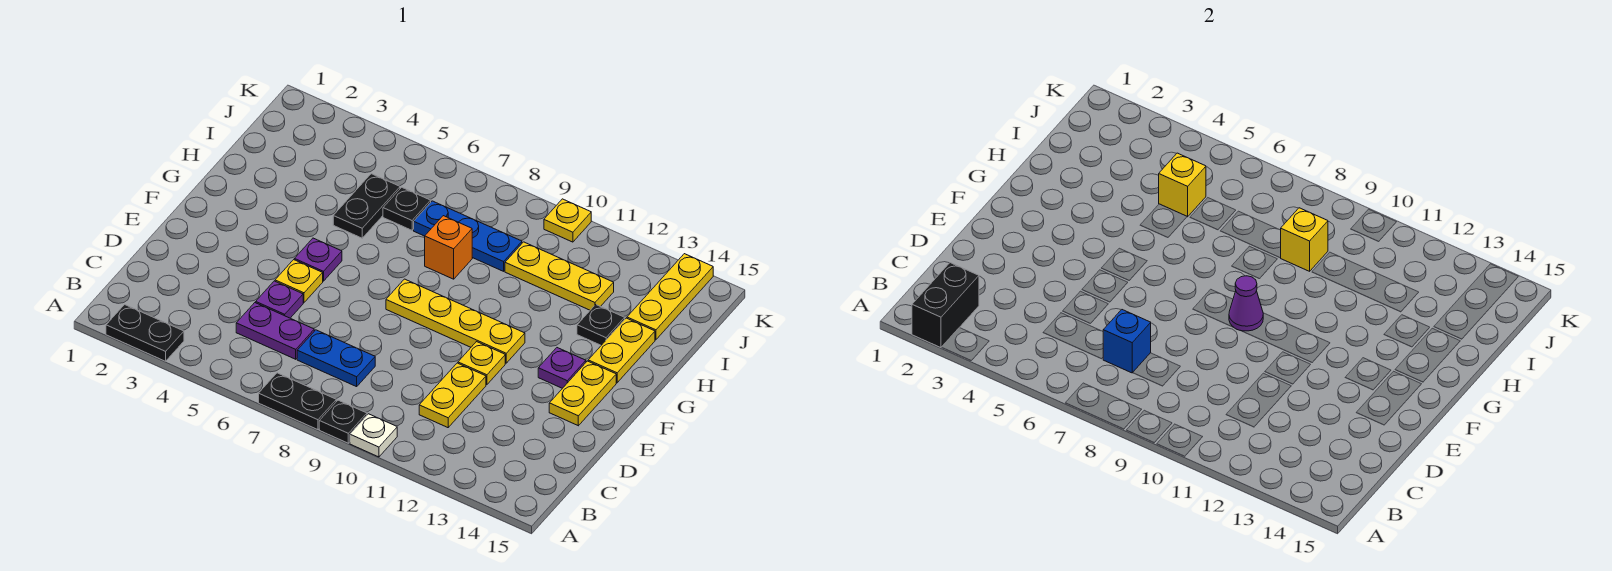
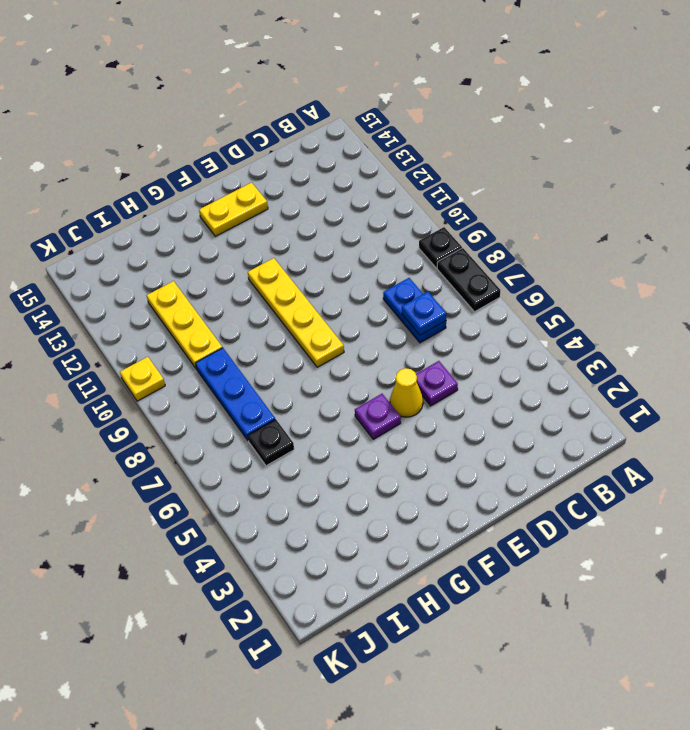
blue 1x1 plate [402,292,446,335] -> blue 1x1 brick [1103,310,1151,373]
yellow 1x1 cone [390,368,423,417] -> yellow 1x1 plate [275,260,323,303]
none -> black 1x2 plate [106,305,184,361]
none -> white 1x1 plate [350,414,397,457]
none -> purple 1x2 plate [236,303,314,359]

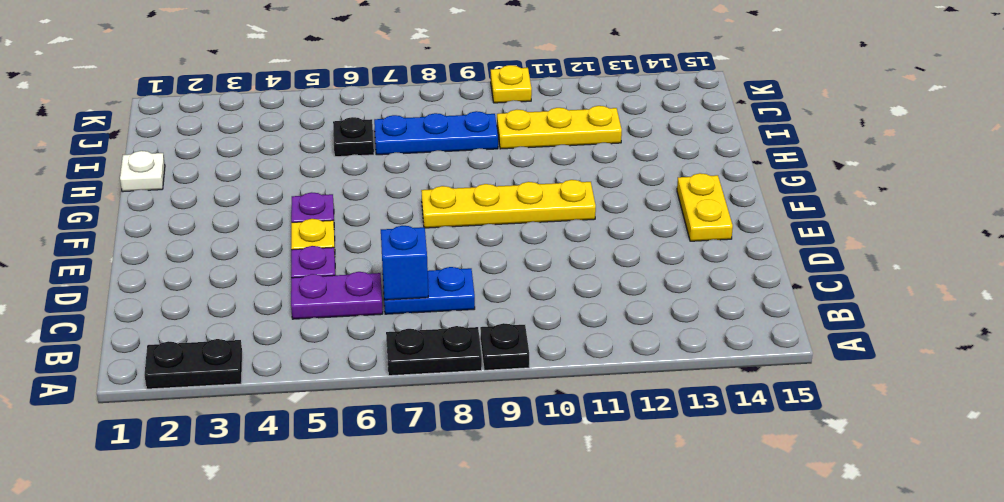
white 1x1 plate [120,151,165,192] -> white 1x1 plate moved to [350,414,397,457]
none -> yellow 1x2 plate [419,363,486,428]
none -> yellow 1x1 plate [458,342,505,385]
none -> purple 1x1 plate [538,348,586,388]

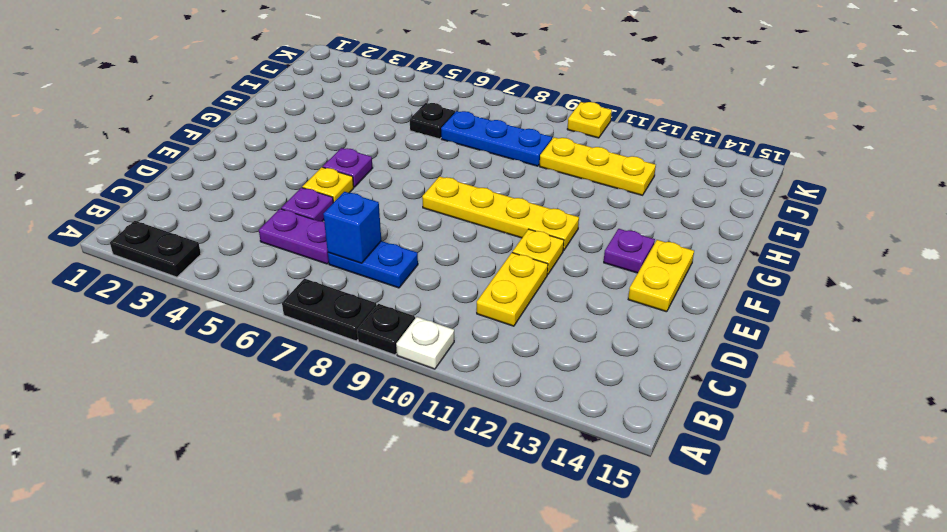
none -> yellow 1x2 plate [588,318,655,383]
none -> black 1x2 plate [333,174,400,238]
none -> orange 1x1 brick [425,216,472,279]

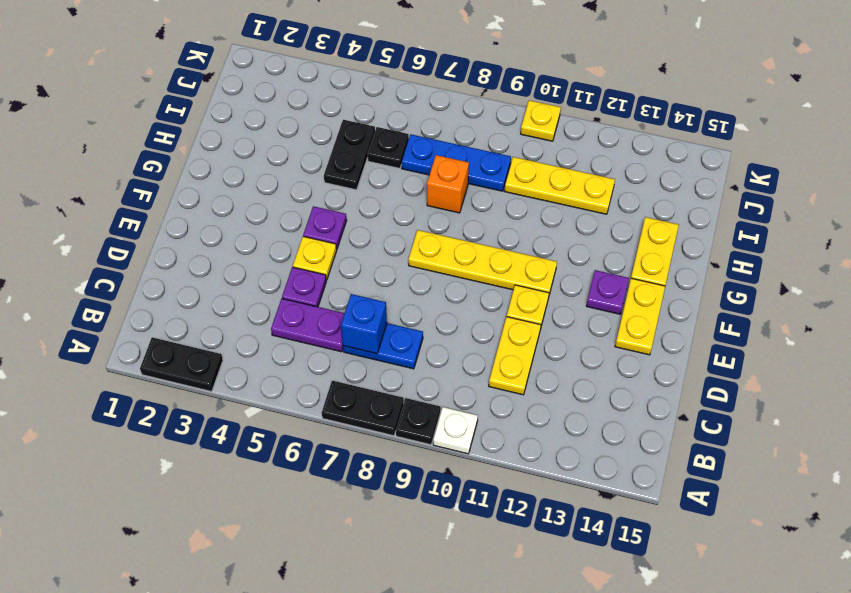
none -> black 1x1 plate [577,305,625,345]
none -> yellow 1x3 plate [627,254,713,340]
none -> black 1x2 brick [912,263,979,348]

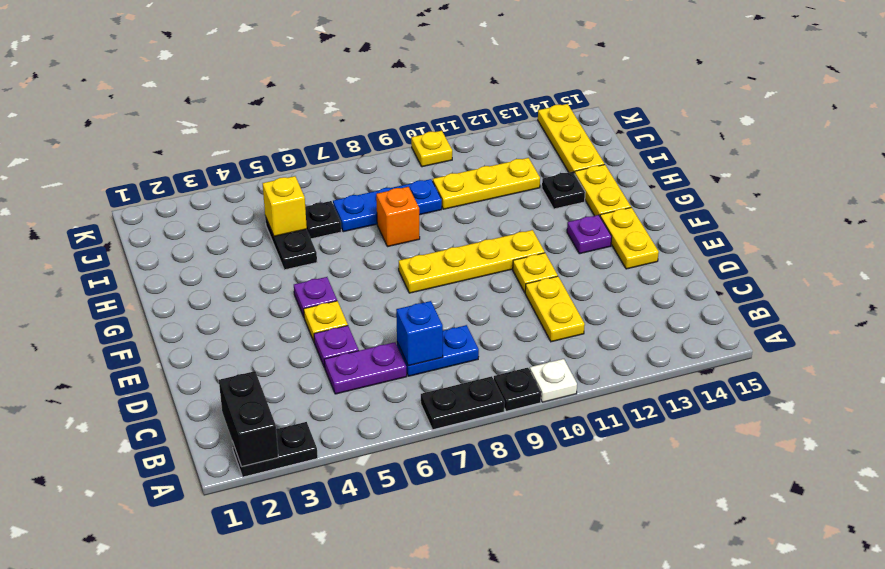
none -> purple 1x1 cone [1229,276,1263,331]
none -> yellow 1x1 brick [1281,208,1328,271]

